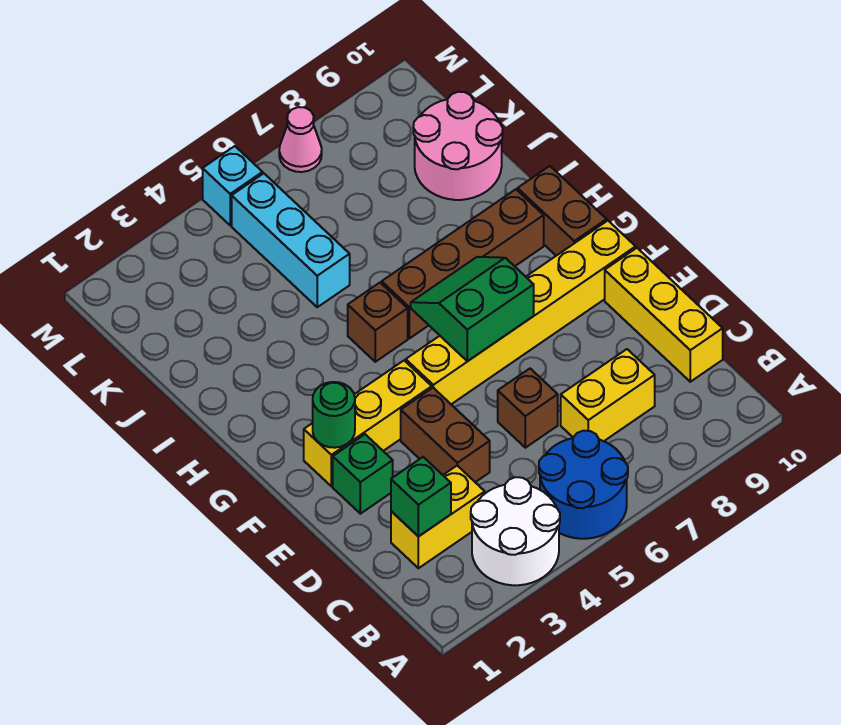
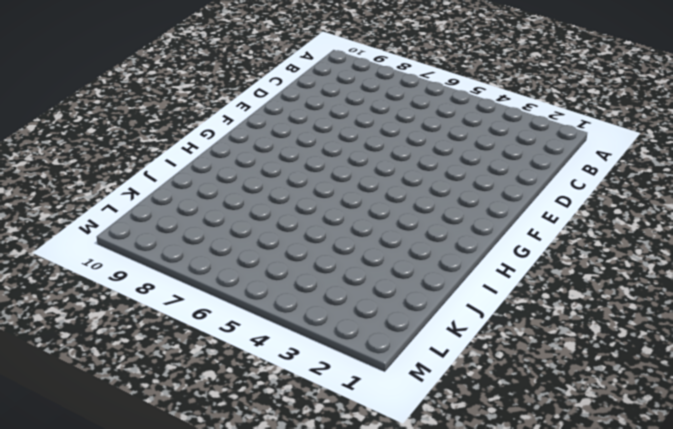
none -> white 2x2 round brick [471,477,560,585]
none -> blue 2x2 round brick [539,431,628,539]
none -> yellow 1x2 brick [391,466,485,568]

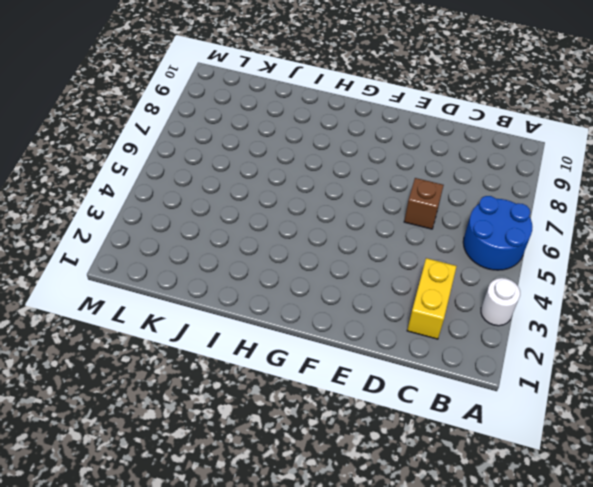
white 1x1 round brick [481,278,520,326] -> white 2x2 round brick [471,477,560,585]
none -> yellow 1x2 brick [561,349,655,441]
none -> yellow 1x3 brick [605,248,723,382]
none -> brown 1x2 brick [401,388,490,482]

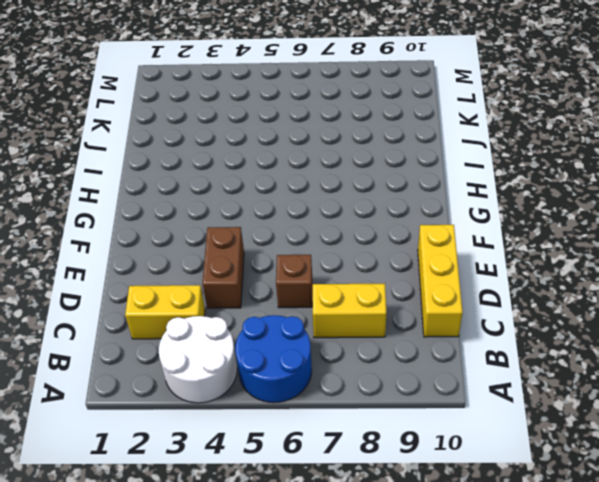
none -> green 1x1 brick [333,434,393,514]
none -> yellow 1x3 brick [304,361,432,486]
none -> yellow 1x6 brick [406,221,636,404]

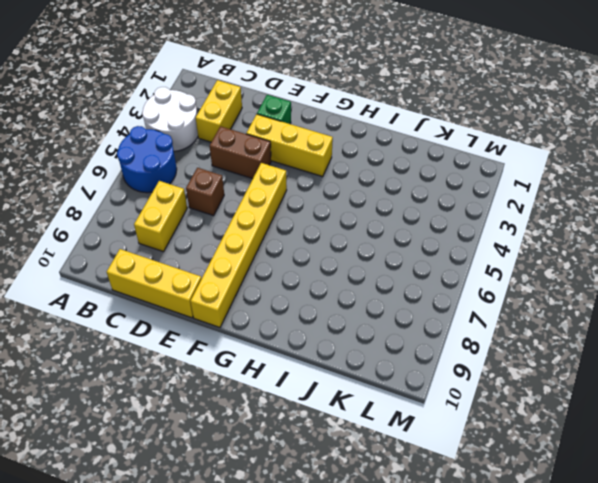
yellow 1x3 brick [246,114,333,177] -> yellow 1x3 brick turned to [304,361,432,486]
none -> brown 1x2 brick [518,166,607,256]
none -> brown 1x1 brick [348,283,408,362]
none -> brown 1x4 brick [382,189,544,338]

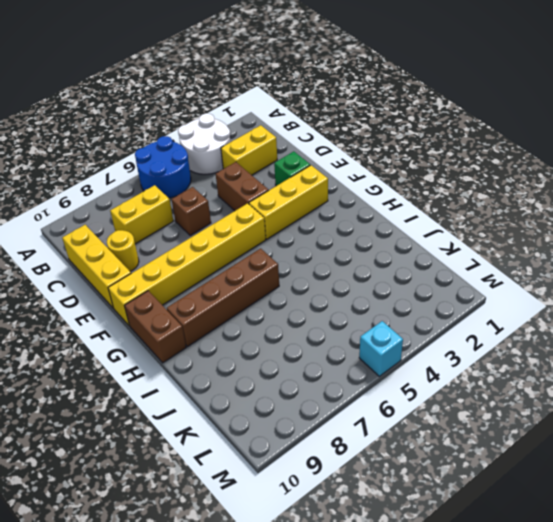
yellow 1x1 round brick [107,230,139,271] -> none
none -> brown 1x1 brick [348,283,408,362]
none -> cyan 1x3 brick [232,173,350,307]
none -> pink 2x2 round brick [413,92,503,200]

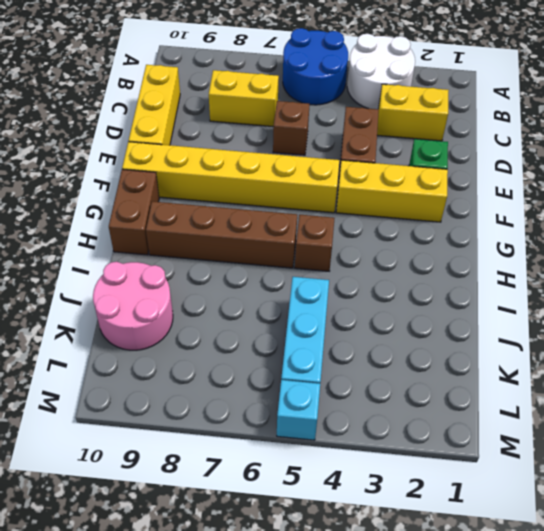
none -> pink 1x1 cone [279,107,322,172]
none -> green 1x1 brick [391,457,451,537]
none -> green 1x1 round brick [313,382,355,448]

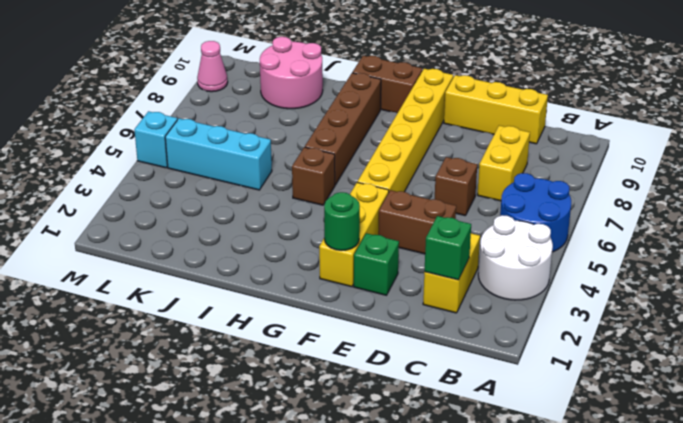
pink 1x1 cone [197,41,228,92] -> pink 1x1 cone moved to [279,107,322,172]
none -> green 2x2 slope [411,257,534,361]

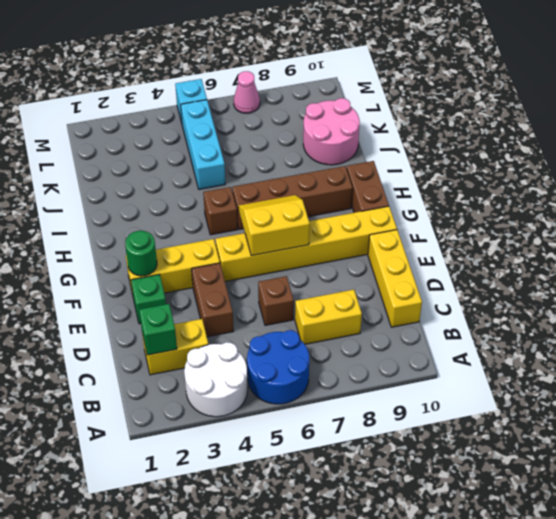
yellow 2x2 slope [238,195,310,256] -> green 2x2 slope [411,257,534,361]

